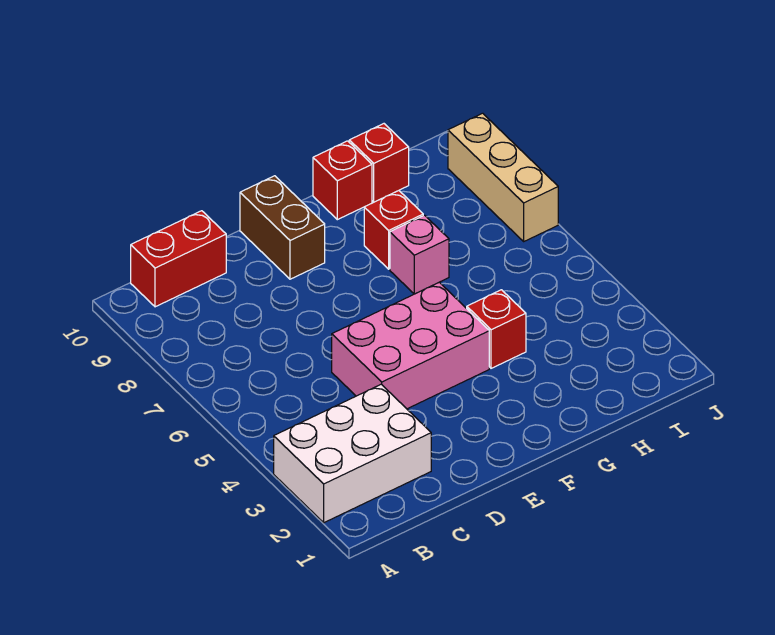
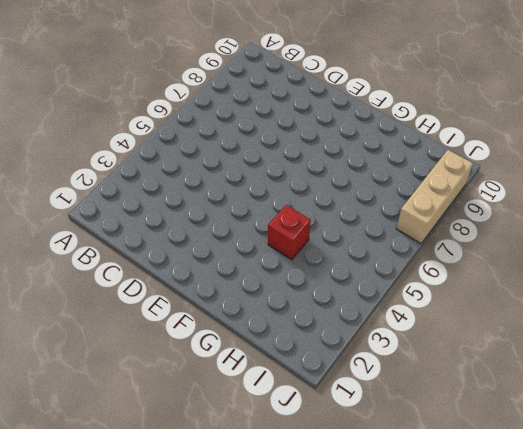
none -> white 2x3 brick [274,384,431,523]
none -> red 1x2 brick [131,211,226,307]

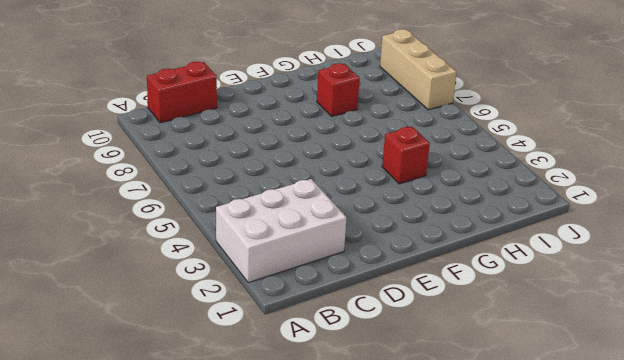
none -> pink 2x3 brick [332,282,489,409]
none -> brown 1x2 brick [240,176,325,279]

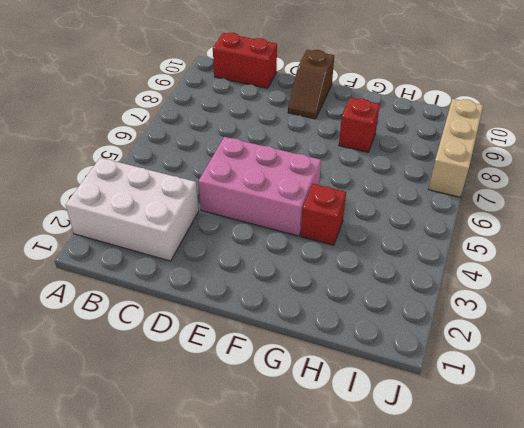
brown 1x2 slope [288,50,334,119] -> brown 1x2 brick [240,176,325,279]
none -> pink 1x1 brick [390,215,449,294]
none -> red 1x1 brick [313,141,372,220]

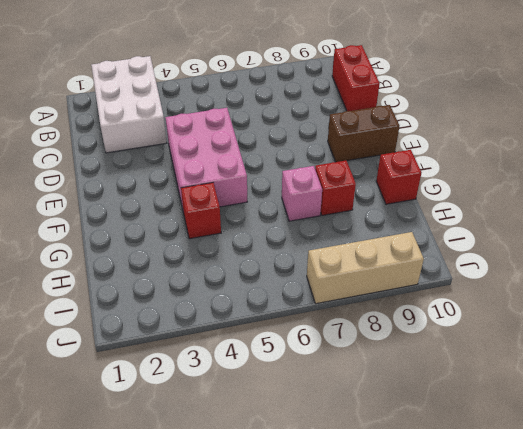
none -> red 1x1 brick [349,124,409,202]

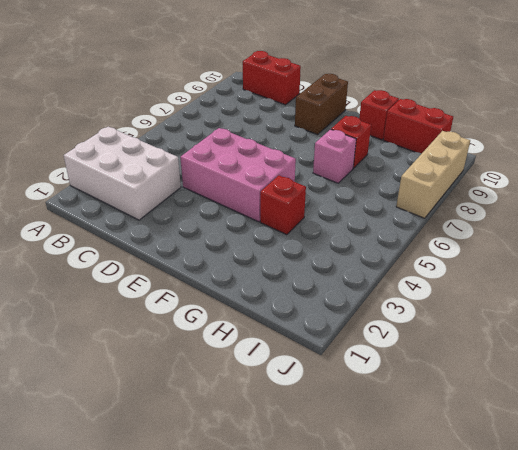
red 1x2 brick [383,99,453,154] -> red 1x1 brick [349,124,409,202]

